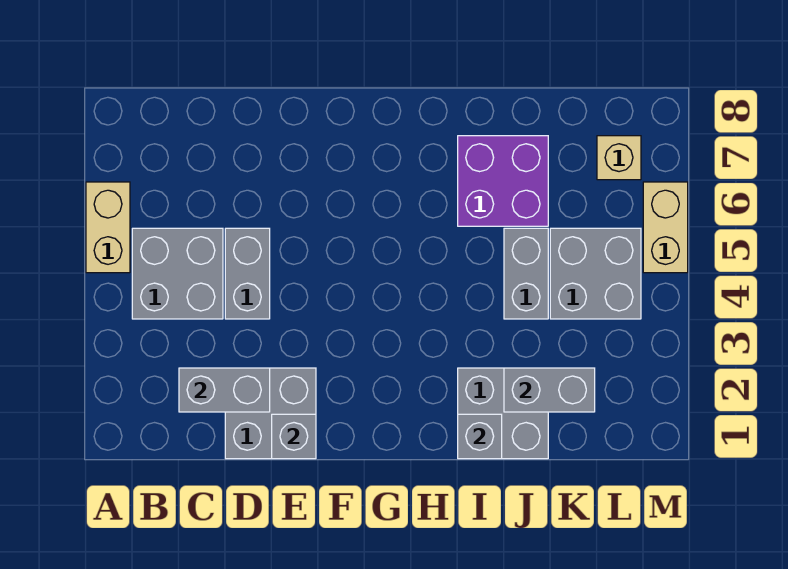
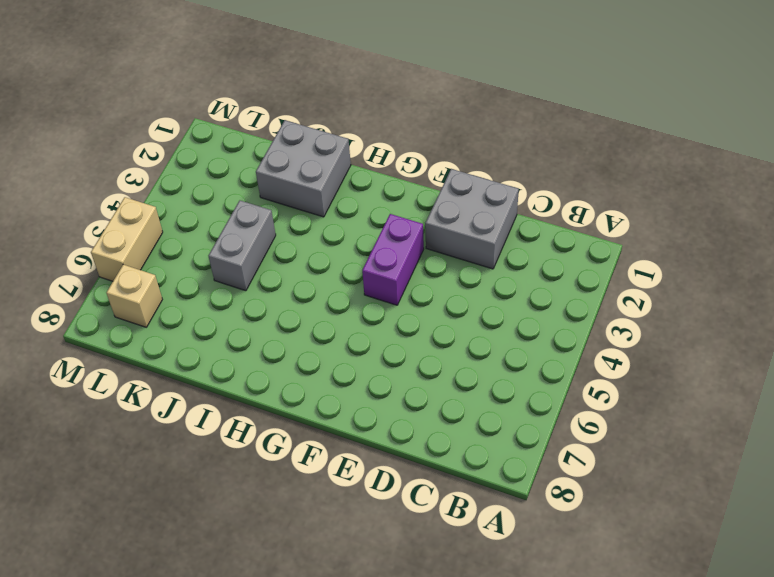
purple 1x2 brick [362,214,424,305] -> none
none -> tan 1x2 brick [86,182,130,273]
none -> grey 2x2 brick [132,228,223,319]
none -> grey 1x2 brick [225,228,270,319]

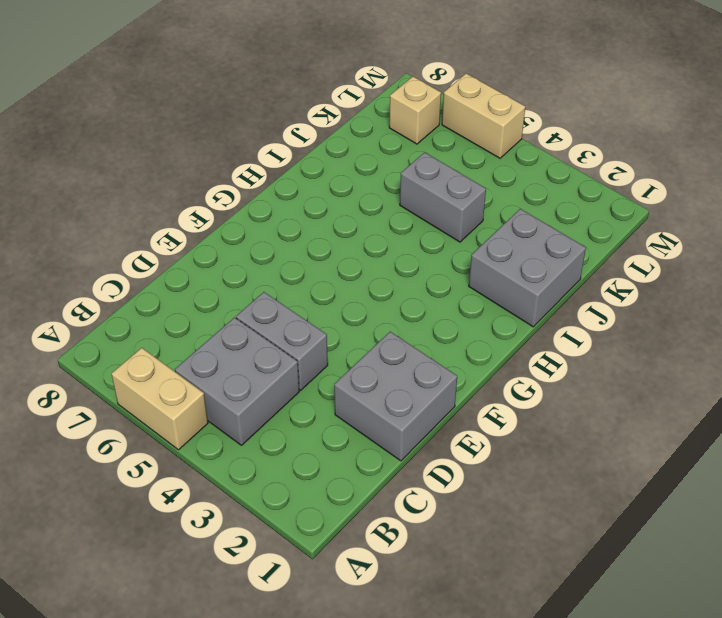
none -> purple 2x2 brick [458,136,548,226]
none -> grey 2x2 brick [550,228,641,319]
none -> grey 1x2 brick [179,368,270,412]

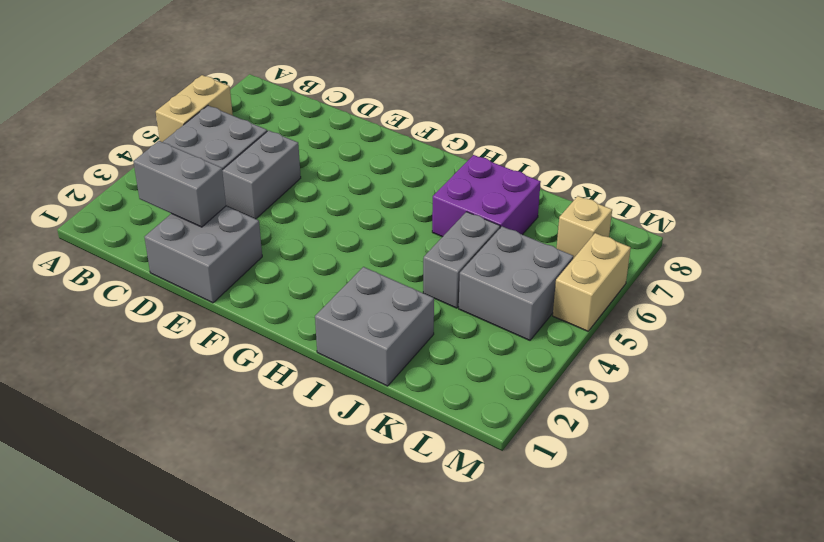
none -> grey 1x1 brick [272,414,316,459]
none -> grey 1x1 brick [458,414,502,459]
none -> grey 1x2 brick [504,368,595,412]

